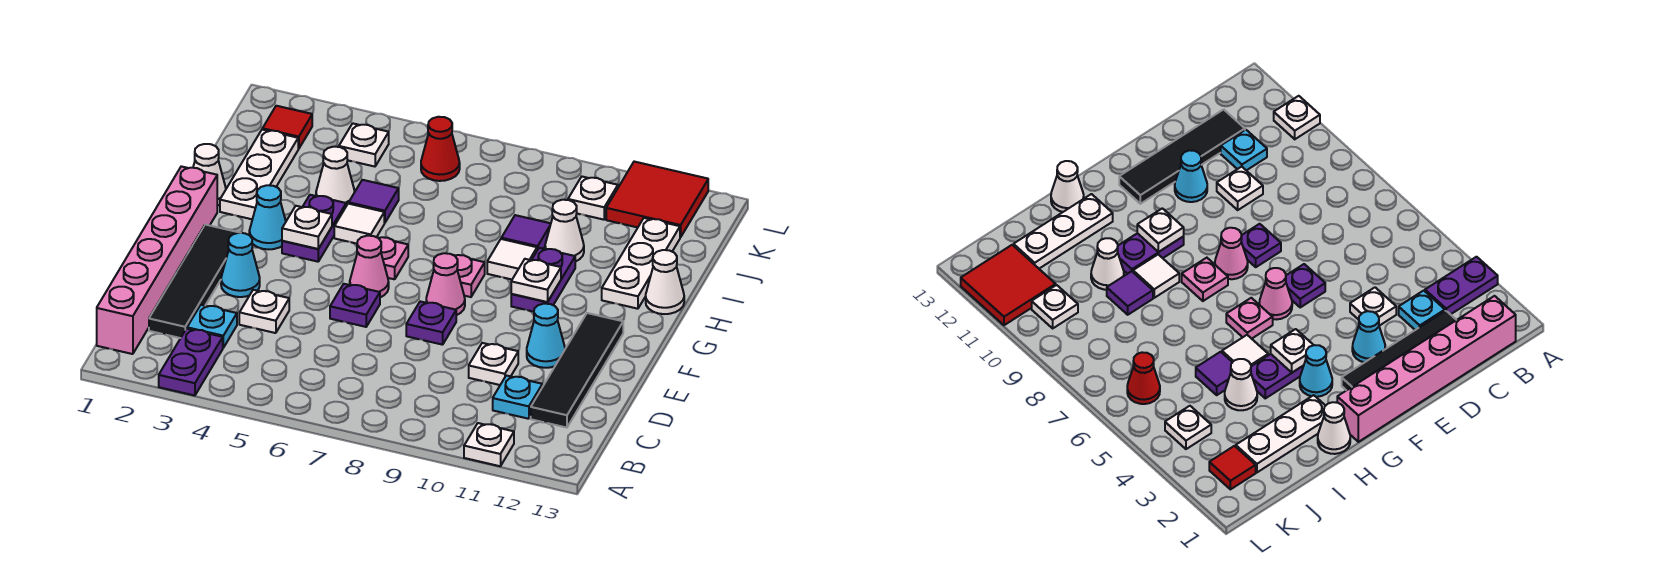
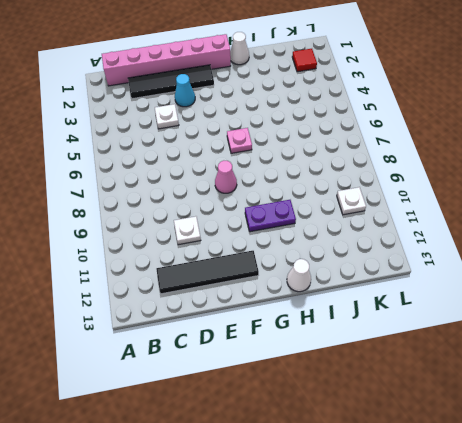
none -> purple 1x2 plate [159,329,223,396]
none -> white 1x1 plate [464,423,514,466]
none -> cyan 1x1 plate [187,305,237,348]
none -> cyan 1x1 plate [493,376,542,419]

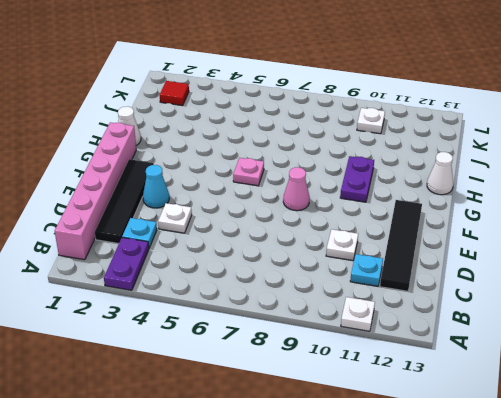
none -> purple 1x1 plate [330,284,380,327]
none -> purple 1x1 plate [406,301,456,345]
none -> cyan 1x1 cone [527,304,565,368]
none -> pink 1x1 cone [350,236,389,297]

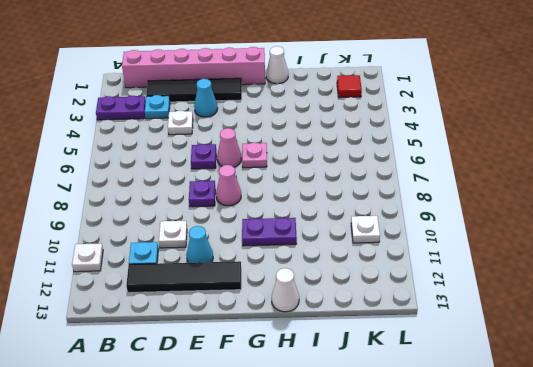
none -> cyan 1x1 cone [249,185,286,249]
none -> purple 1x2 plate [282,195,346,262]
none -> pink 1x1 plate [454,255,485,297]
none -> white 1x3 plate [220,129,298,219]

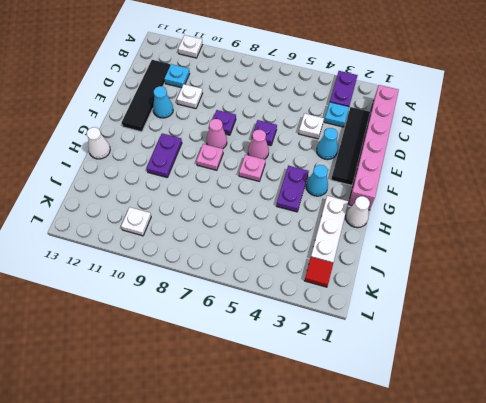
none -> white 1x1 tile [334,204,384,244]
none -> white 1x1 tile [487,239,537,279]
none -> white 1x3 plate [602,218,680,309]
none -> white 1x1 cone [316,147,355,206]

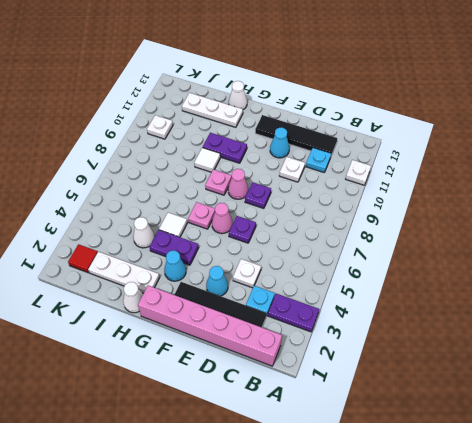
none -> purple 1x1 tile [349,180,399,223]
none -> purple 1x1 tile [501,215,551,250]
none -> white 1x1 cone [545,200,584,262]
none -> white 1x1 plate [339,123,389,167]

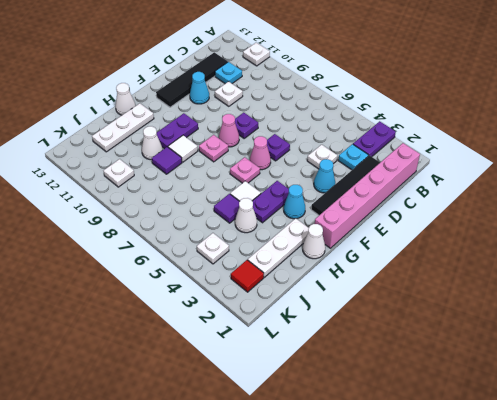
none -> red 1x1 cone [421,117,460,181]
none -> red 2x2 tile [606,162,708,237]
none -> white 1x1 plate [282,206,332,249]
none -> white 1x1 plate [511,259,561,302]

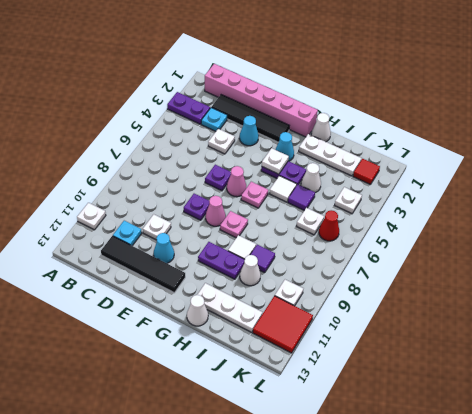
white 1x1 plate [297,208,324,235] -> white 1x1 plate moved to [511,259,561,302]

